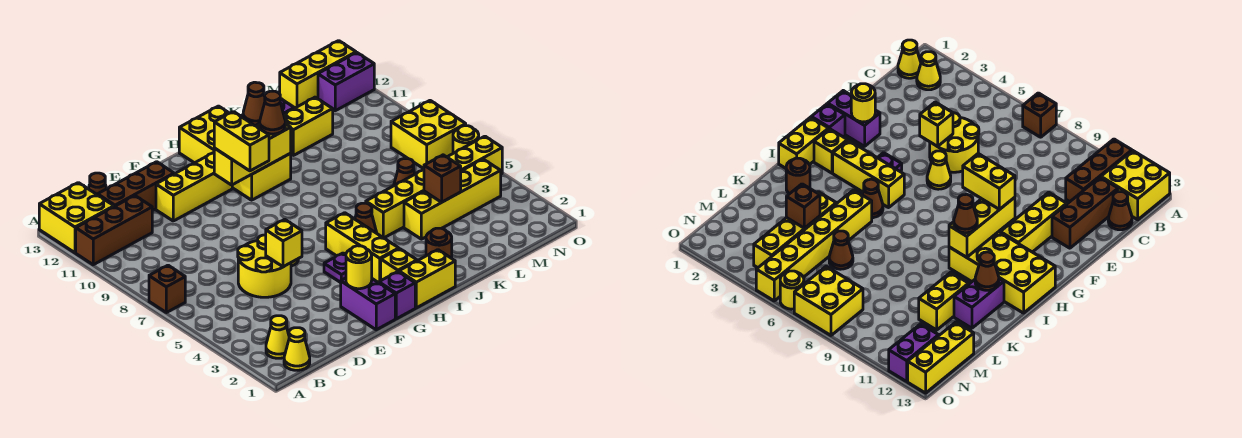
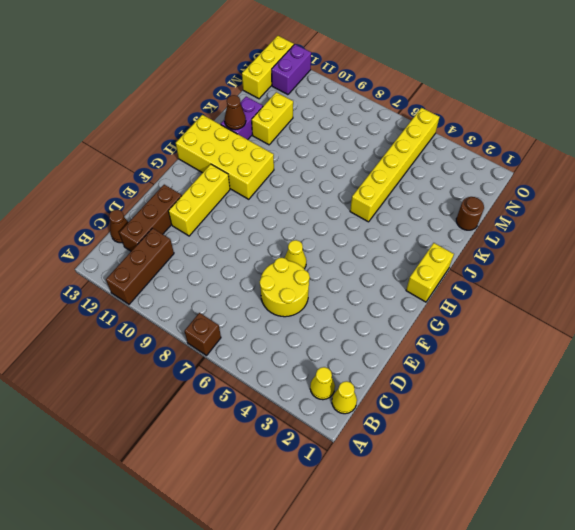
brown 1x1 round brick [456,197,484,230] -> brown 1x1 round brick moved to [426,228,452,258]
none -> yellow 2x2 brick [39,183,114,253]
none -> purple 1x2 brick [341,278,395,330]
none -> purple 1x1 brick [379,272,415,319]
none -> purple 1x1 plate [324,253,346,283]

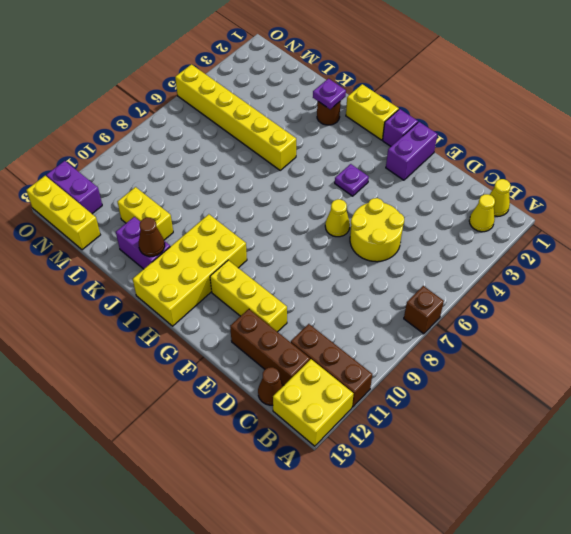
purple 1x1 plate [313,79,346,109] -> none
none -> yellow 1x1 brick [381,249,417,280]
none -> yellow 1x3 brick [326,213,399,283]
none -> brown 1x1 cone [355,203,377,233]
none -> yellow 1x4 brick [404,159,501,239]

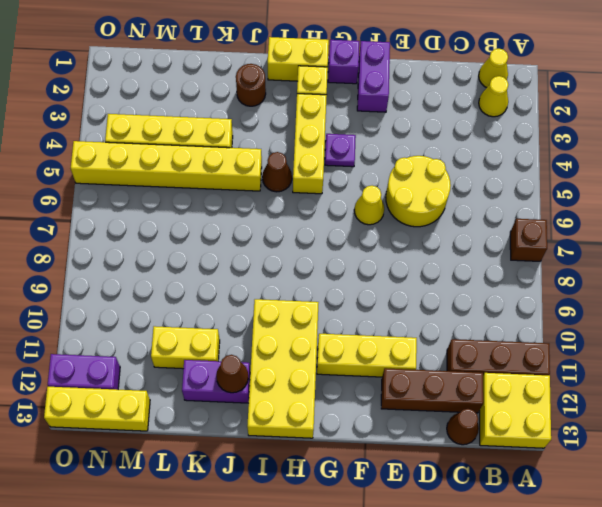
none -> brown 1x1 cone [394,159,415,185]
none -> yellow 2x2 brick [391,101,466,169]
none -> yellow 1x1 round brick [453,126,479,153]
none -> yellow 1x1 brick [266,219,302,267]

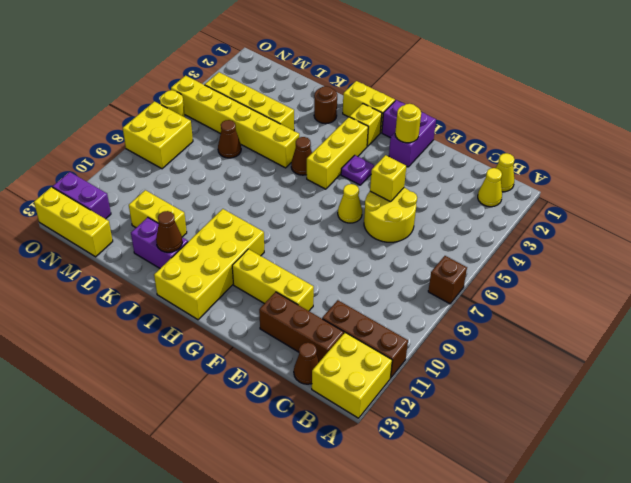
none -> yellow 1x3 brick [214,123,291,185]
none -> brown 1x1 brick [424,155,461,202]
none -> yellow 1x2 brick [214,112,269,171]
none -> brown 1x1 cone [260,91,285,134]

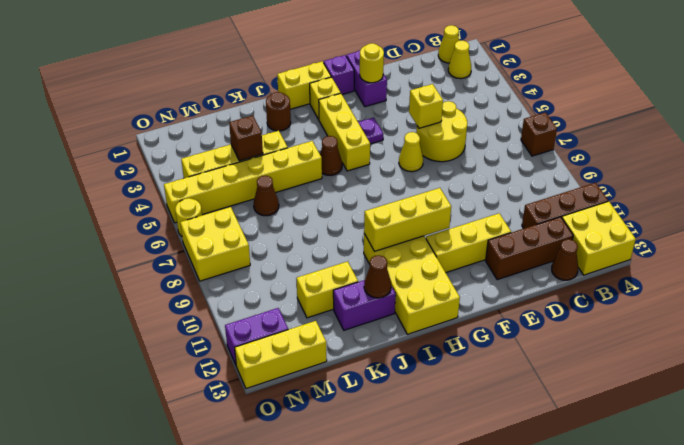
none -> yellow 1x2 brick [214,112,269,171]
none -> brown 1x1 cone [260,91,285,134]

